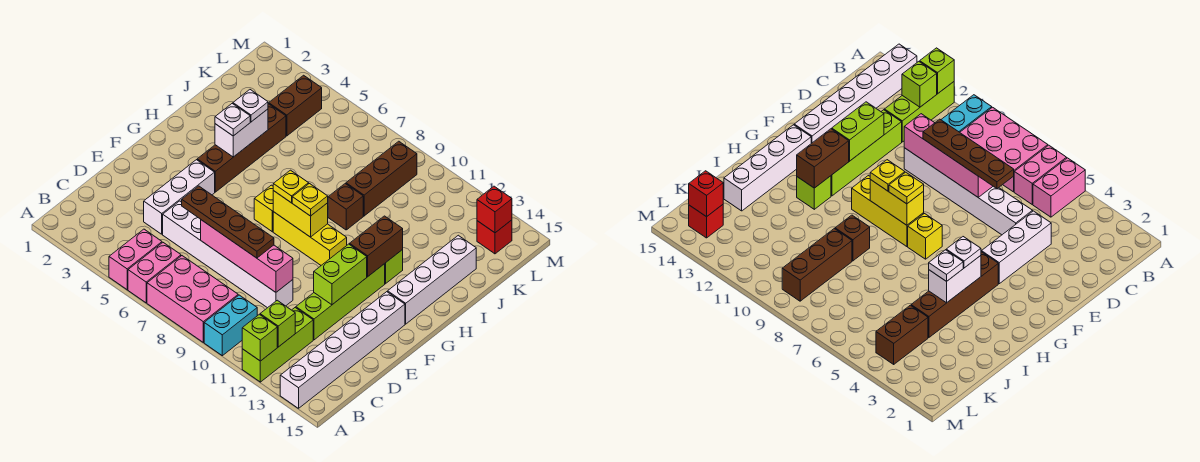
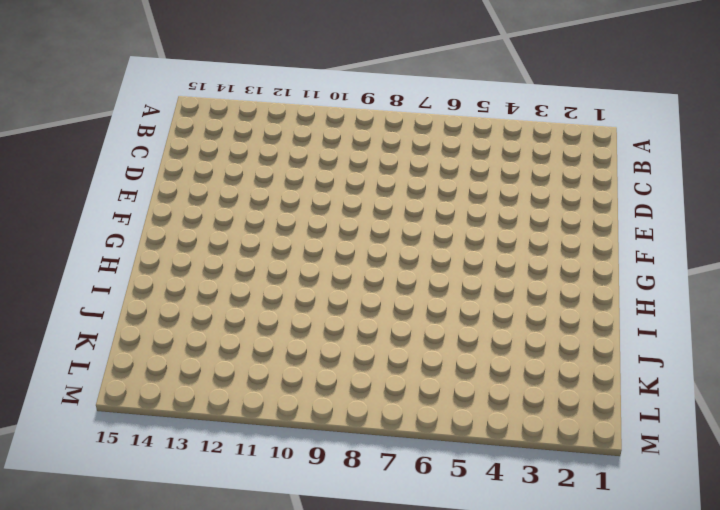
none -> pink 1x2 brick [109,229,162,290]
none -> pink 1x2 brick [128,243,181,303]
none -> pink 2x3 brick [147,256,238,342]
none -> cyan 1x2 brick [204,295,257,356]

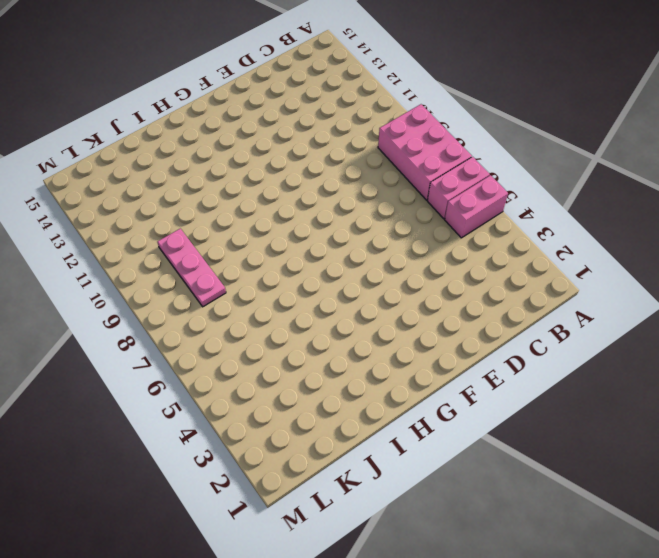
pink 1x3 plate [157,229,226,307] -> brown 1x3 brick [346,141,417,216]
none -> cyan 1x2 brick [204,295,257,356]
none -> lime 1x3 brick [242,308,313,382]
none -> white 1x6 brick [280,292,405,408]
none -> white 1x3 brick [144,160,215,234]

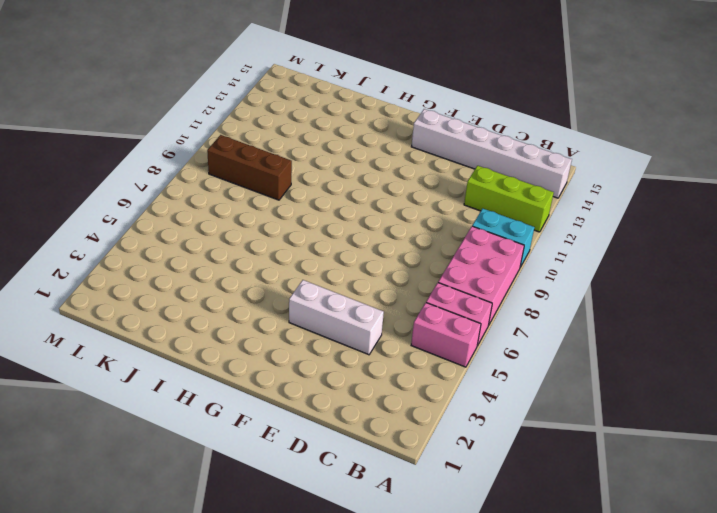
none -> white 1x6 brick [163,201,293,308]
none -> lime 1x4 brick [296,264,385,340]
none -> brown 1x4 brick [197,104,286,192]
none -> yellow 1x1 brick [254,185,273,232]

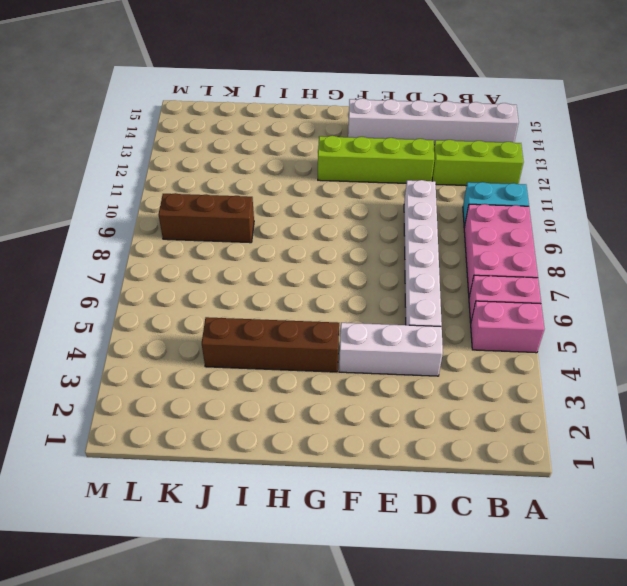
none -> yellow 1x1 brick [254,185,273,232]
none -> yellow 1x3 brick [273,212,347,265]
none -> white 1x4 brick [388,235,476,324]
none -> lime 1x1 brick [385,250,403,284]

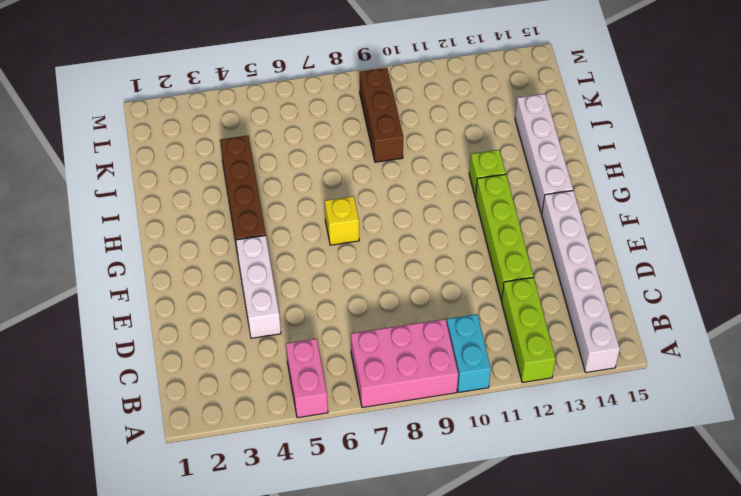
none -> pink 1x2 brick [128,243,181,303]
none -> white 1x6 brick [163,201,293,308]
none -> yellow 1x3 brick [273,212,347,265]
none -> brown 1x1 brick [328,184,363,230]

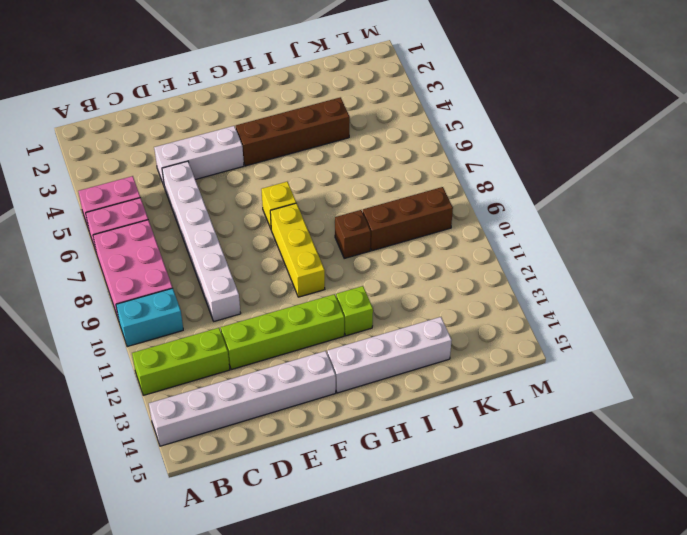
none -> brown 1x2 brick [269,75,322,136]
none -> red 1x1 brick [477,220,512,254]
none -> lime 1x1 brick [242,314,277,361]
none -> lime 1x1 brick [260,300,295,347]

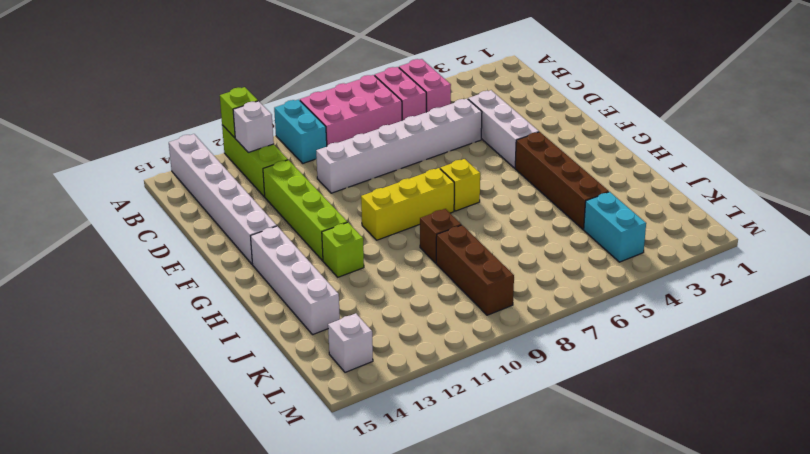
white 1x1 brick [233,101,274,152] -> lime 1x1 brick [260,300,295,347]
cyan 1x2 brick [584,192,646,262] -> brown 1x2 brick [269,75,322,136]
white 1x1 brick [328,313,373,372] -> red 1x1 brick [477,220,512,254]
none -> pink 1x4 brick [201,220,293,292]
none -> lime 1x2 brick [314,244,367,305]
none -> yellow 1x2 brick [273,191,328,237]
none -> brown 1x2 brick [350,216,403,276]

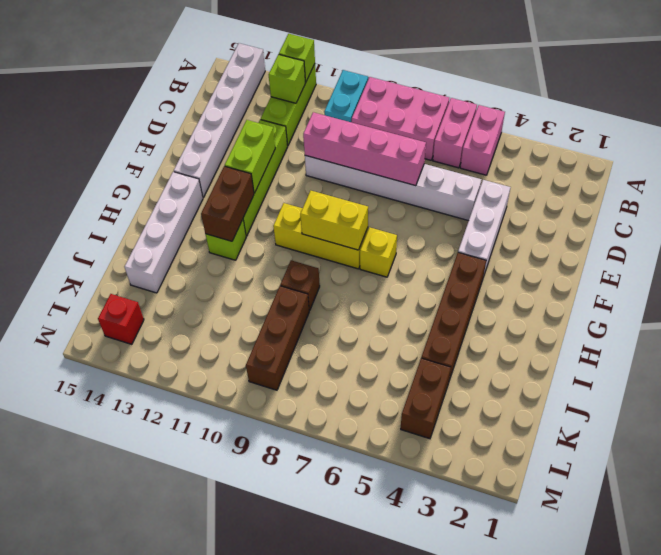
none -> white 1x2 brick [215,109,268,157]
none -> red 1x1 brick [477,186,512,233]
none -> brown 1x4 plate [182,186,274,258]
none -> yellow 1x1 plate [273,170,309,203]

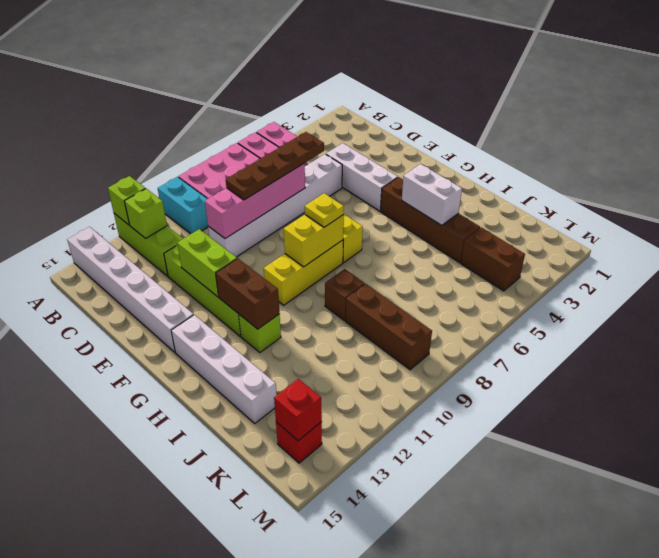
none -> yellow 1x1 plate [292,184,328,216]
none -> white 1x1 plate [215,104,250,136]
none -> white 1x1 plate [233,90,268,122]

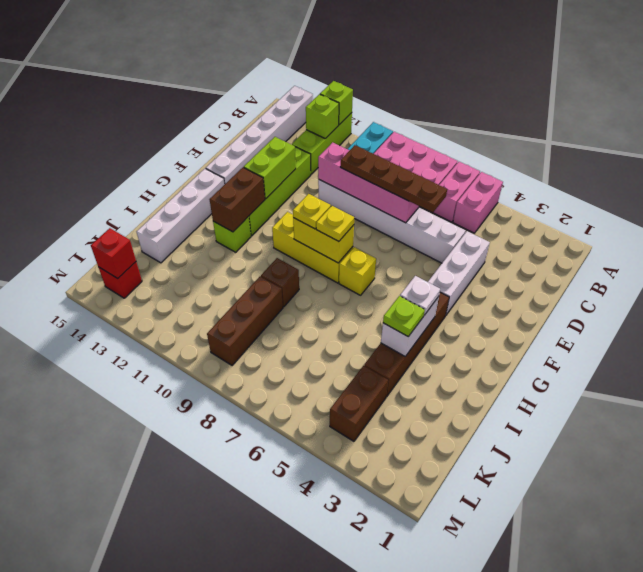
lime 1x1 plate [383,296,425,337] -> white 1x1 plate [233,90,268,122]

